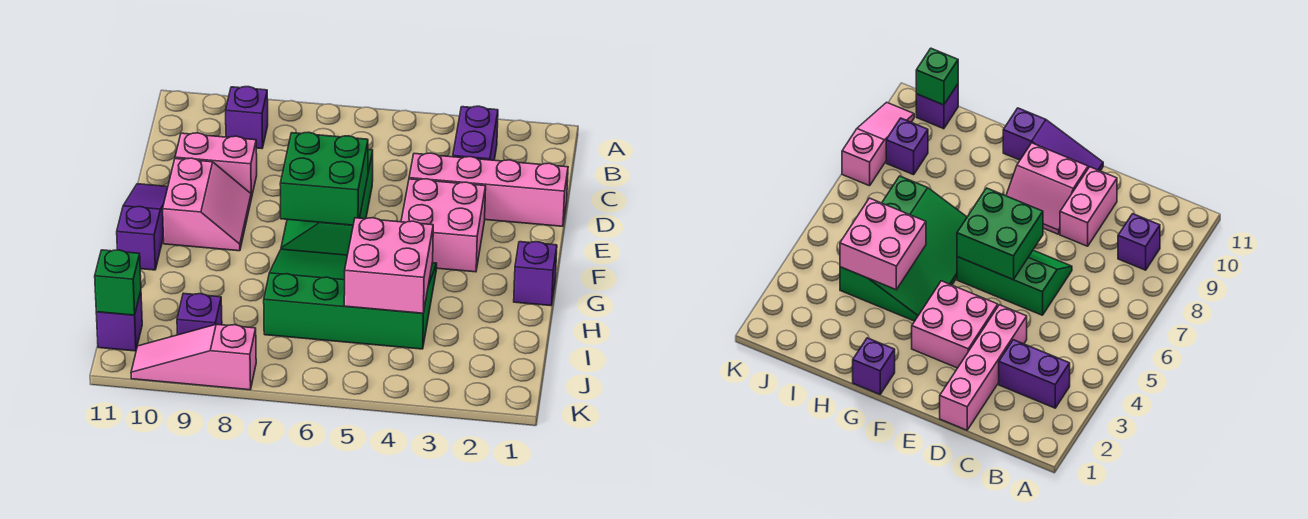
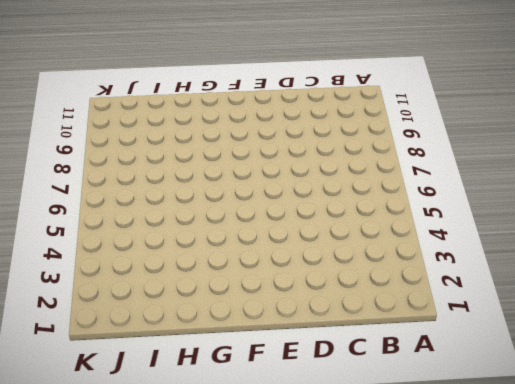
none -> purple 1x2 brick [453,106,498,160]
none -> purple 1x1 brick [226,87,268,149]
none -> pink 1x4 brick [409,153,568,226]

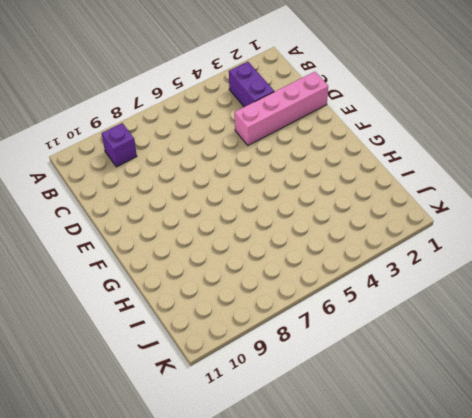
none -> green 2x3 slope [281,150,373,255]
none -> pink 1x2 brick [175,133,257,199]
none -> pink 2x2 brick [401,179,486,272]

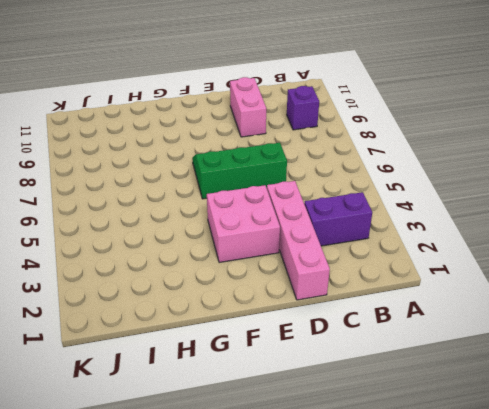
none -> pink 2x2 slope [163,158,251,251]
none -> purple 1x3 slope [117,184,168,270]
none -> purple 1x1 brick [514,242,557,306]

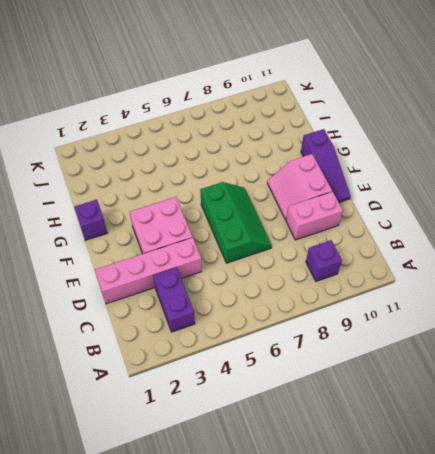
none -> green 3x4 slope [264,249,437,349]
none -> purple 1x1 brick [177,293,222,335]
none -> purple 1x1 brick [96,292,142,351]

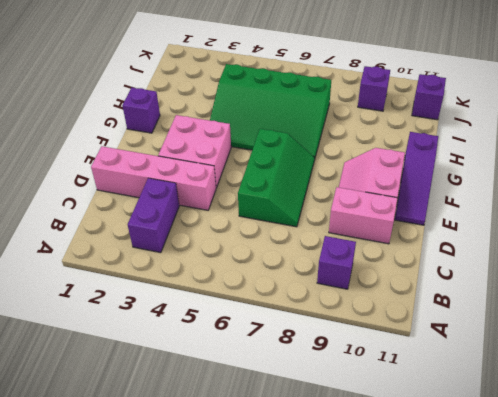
none -> pink 1x3 slope [131,324,256,390]
none -> green 2x2 brick [280,132,368,225]
none -> pink 2x2 brick [344,218,433,313]

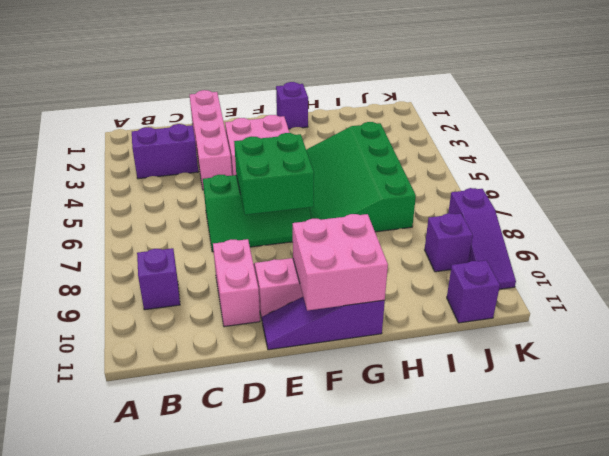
pink 2x2 brick [293,214,388,311] -> pink 2x2 brick moved to [344,218,433,313]
purple 1x3 slope [448,188,516,289] -> pink 1x3 slope [131,324,256,390]
none -> green 1x1 brick [95,250,141,315]

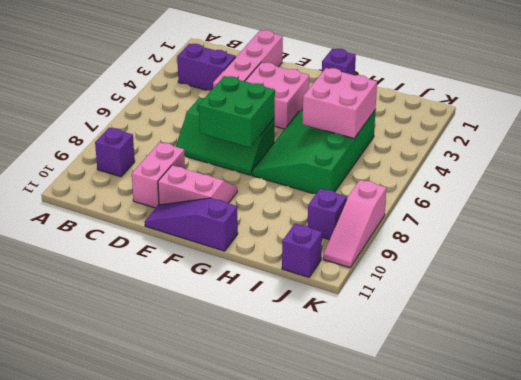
none -> green 1x1 brick [95,250,141,315]

